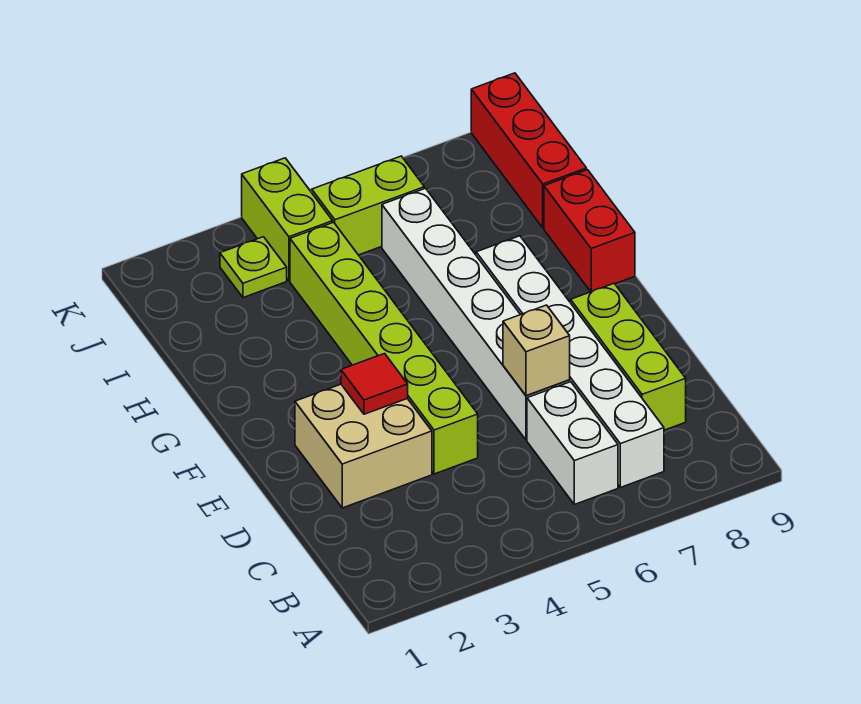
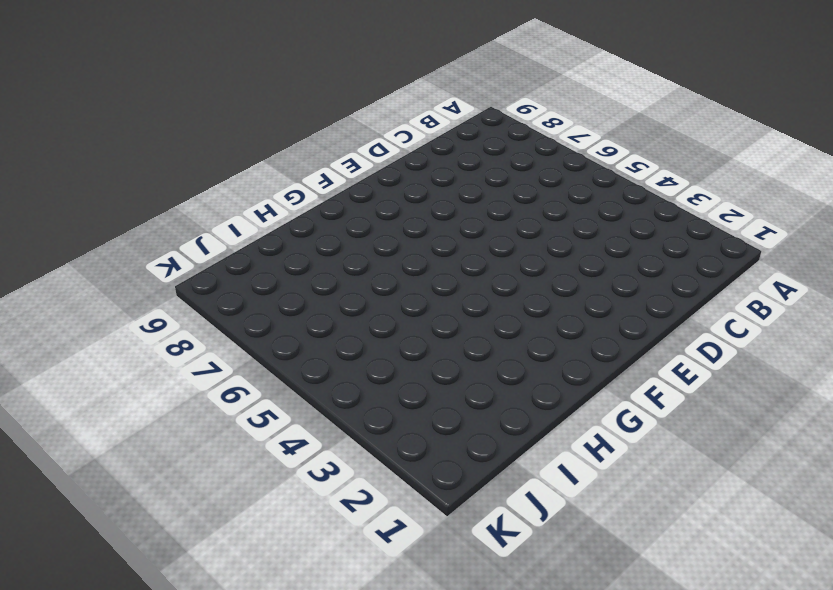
none -> white 1x2 brick [527,382,618,505]
none -> white 1x6 brick [476,236,664,487]
none -> lime 1x3 brick [570,284,686,430]

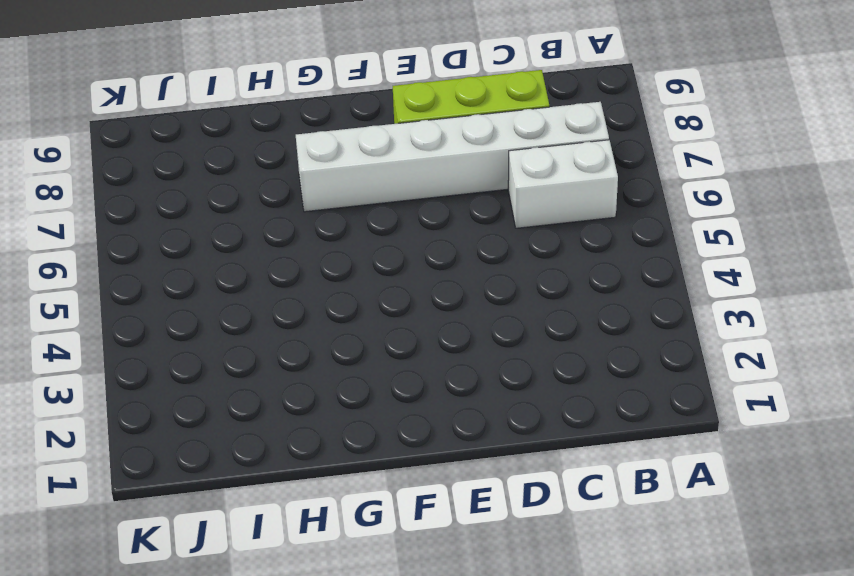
none -> tan 2x2 brick [295,384,432,508]
none -> lime 1x6 brick [290,222,478,474]
none -> white 1x6 brick [382,188,570,440]

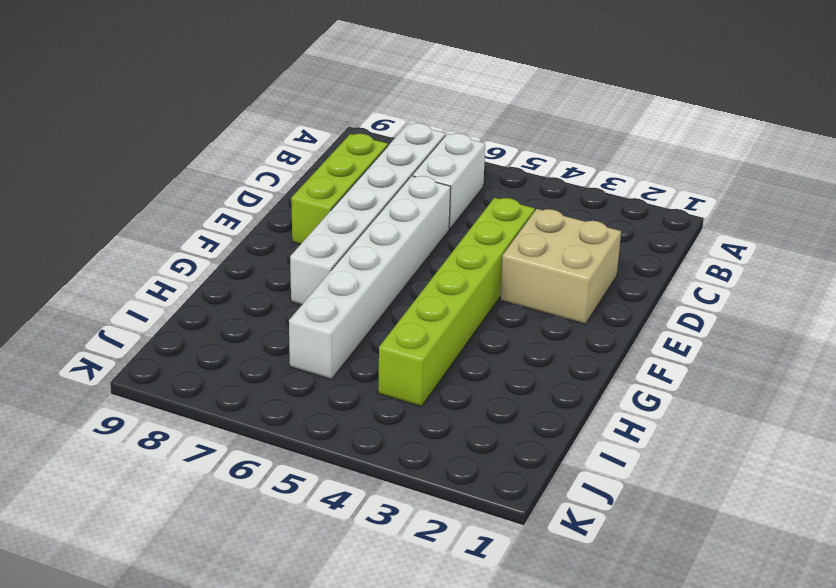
none -> red 1x2 brick [544,170,635,292]
none -> red 1x3 brick [471,73,586,228]
none -> lime 1x1 plate [220,237,287,298]

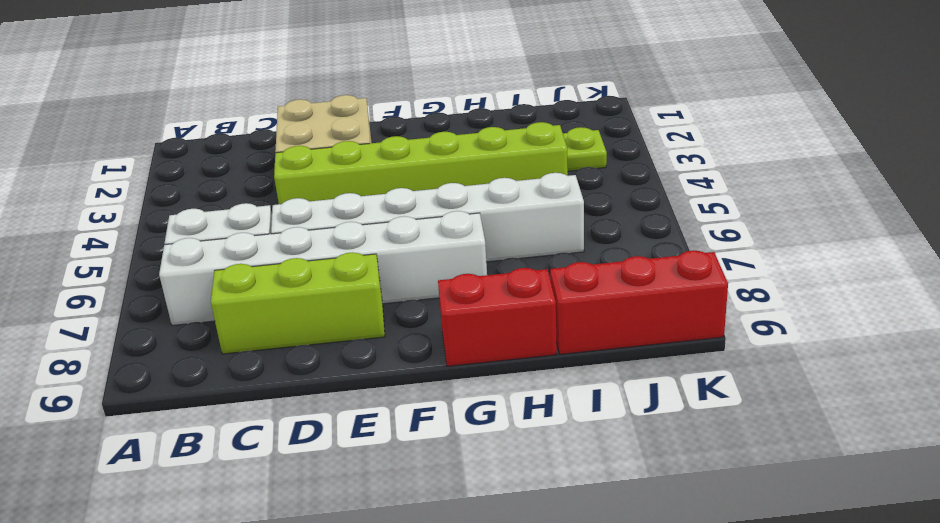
none -> lime 1x2 brick [242,158,333,281]
none -> lime 1x2 brick [312,156,424,255]
none -> tan 1x1 brick [503,305,570,396]

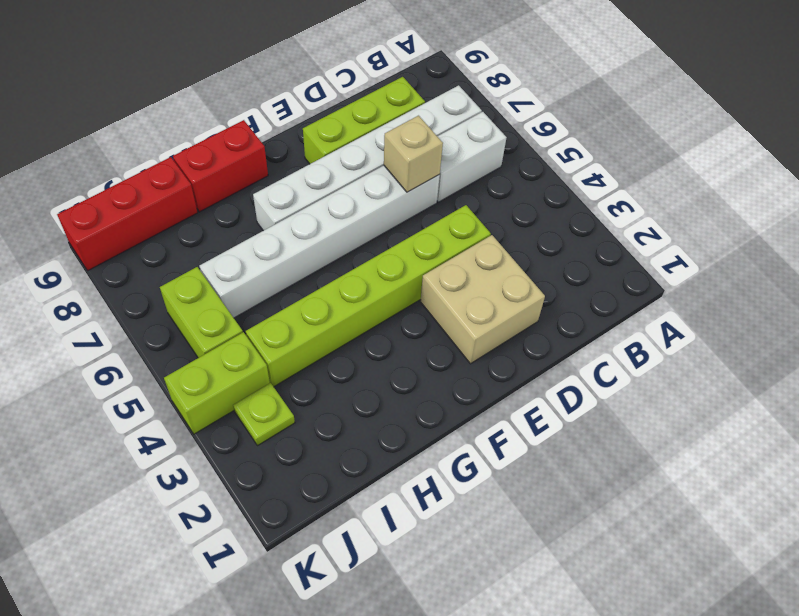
none -> red 1x1 tile [341,354,408,414]

